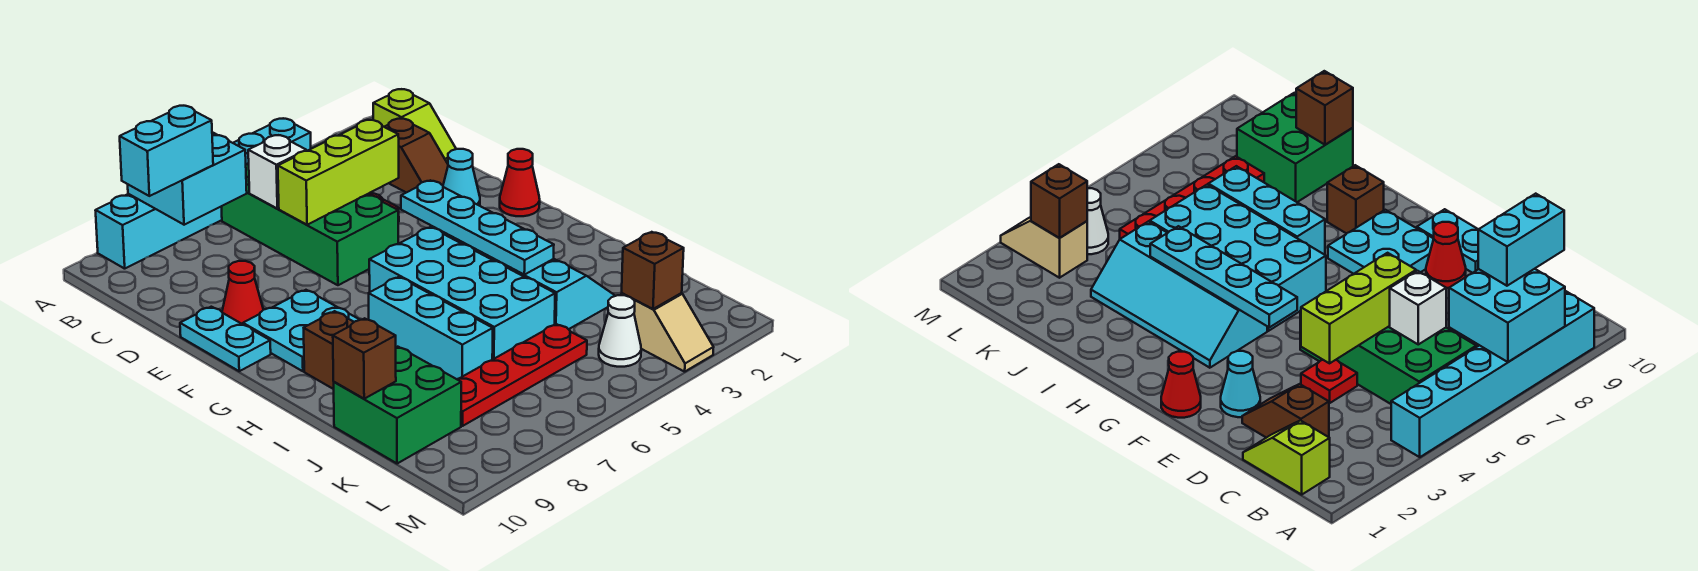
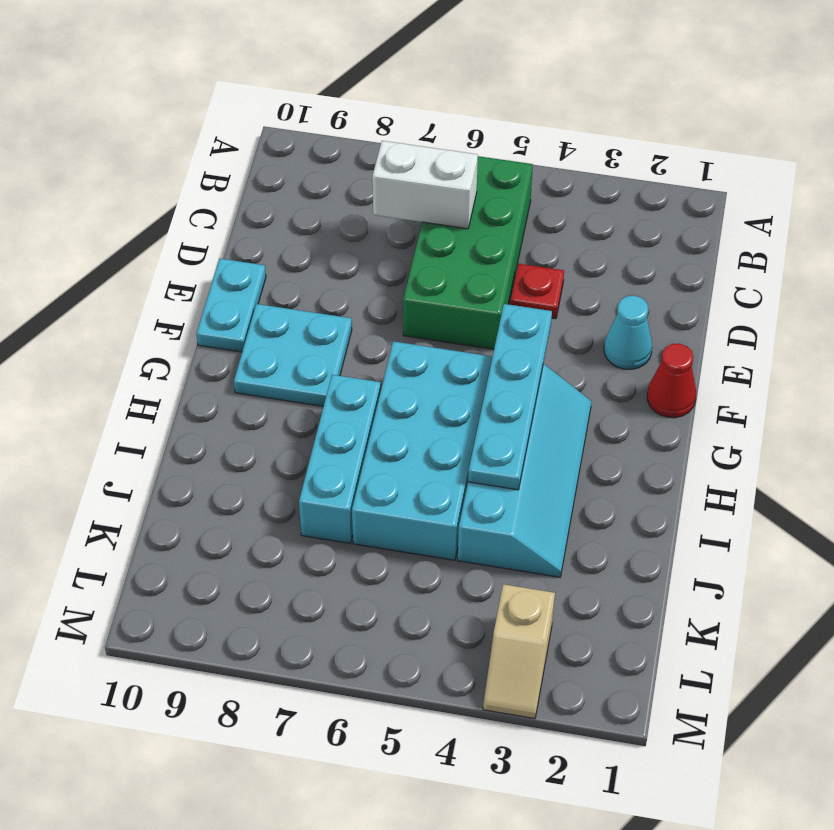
white 1x2 brick [372,141,478,229] -> white 1x1 brick [248,135,307,209]
none -> cyan 1x6 brick [95,119,311,269]
none -> lime 1x2 slope [373,89,456,164]
none -> brown 1x2 slope [385,119,448,193]

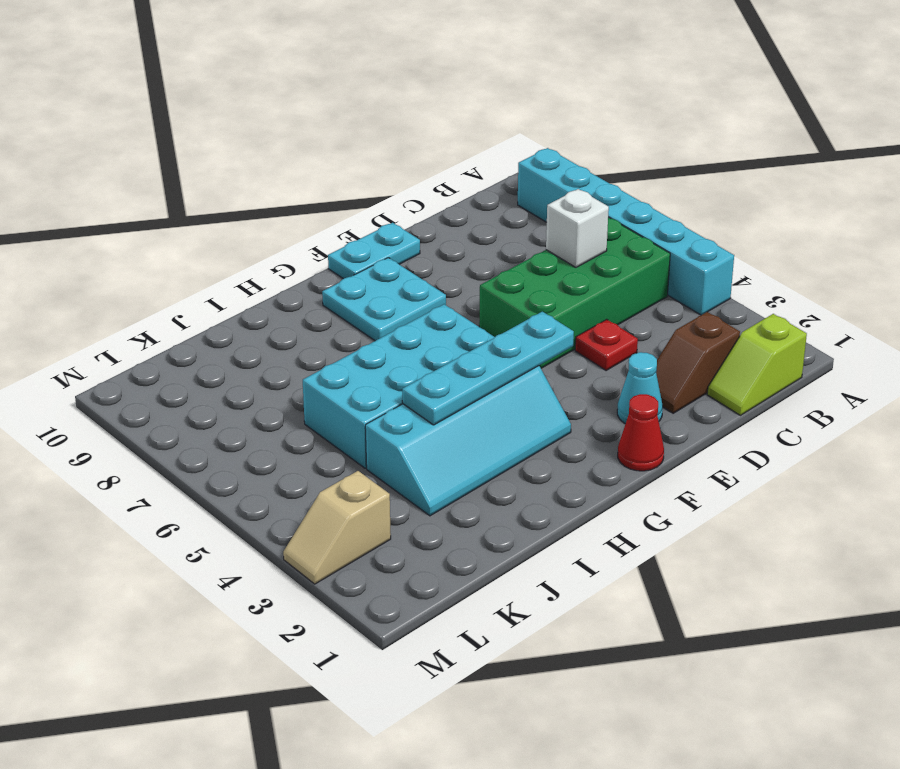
none -> red 1x1 cone [222,261,263,324]
none -> cyan 1x3 brick [369,277,493,379]
none -> brown 1x1 brick [304,311,354,389]

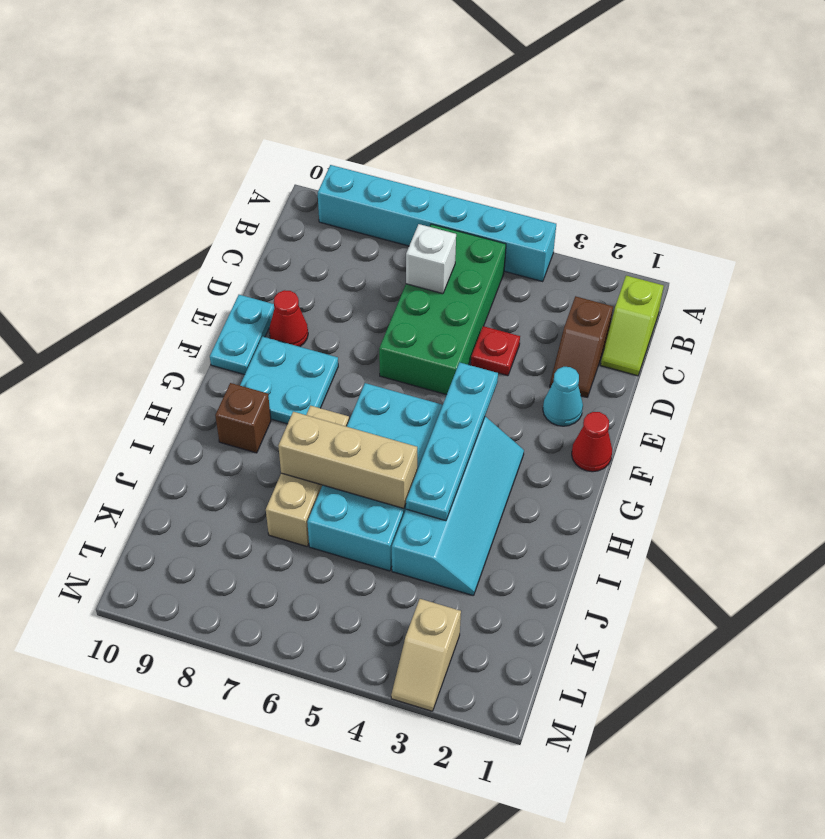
tan 1x3 brick [266,406,349,546] -> cyan 1x3 brick [369,277,493,379]
tan 1x3 brick [278,412,417,508] -> none
none -> green 2x2 brick [334,347,461,464]
none -> red 1x4 plate [457,324,587,426]
none -> white 1x1 cone [599,295,641,367]

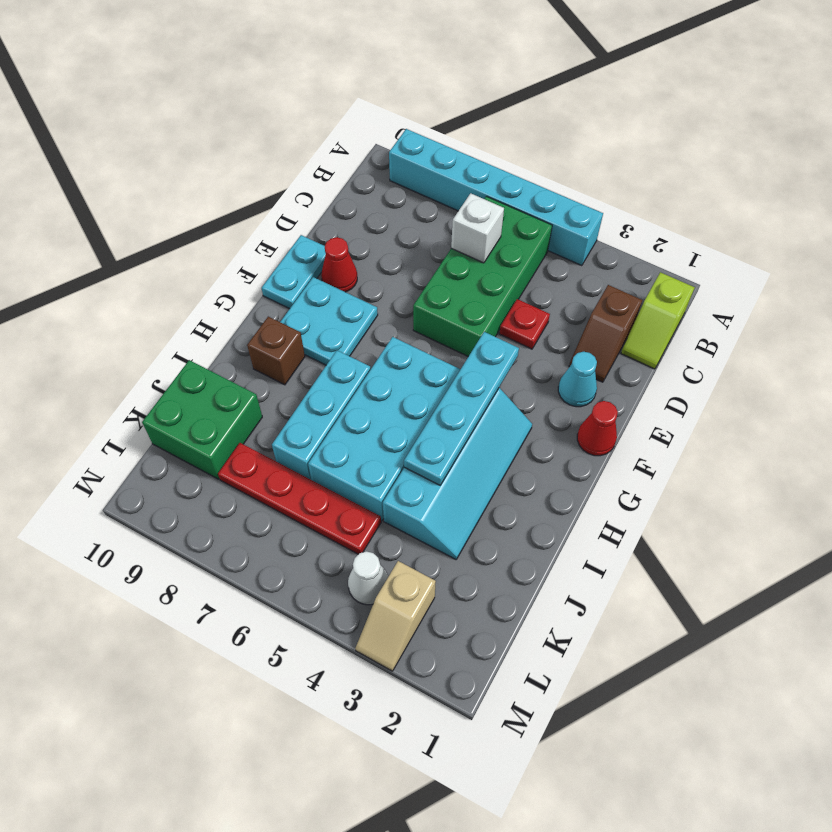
none -> cyan 2x2 brick [128,132,247,225]
none -> lime 1x3 brick [278,120,399,225]
none -> brown 1x1 brick [333,318,396,399]

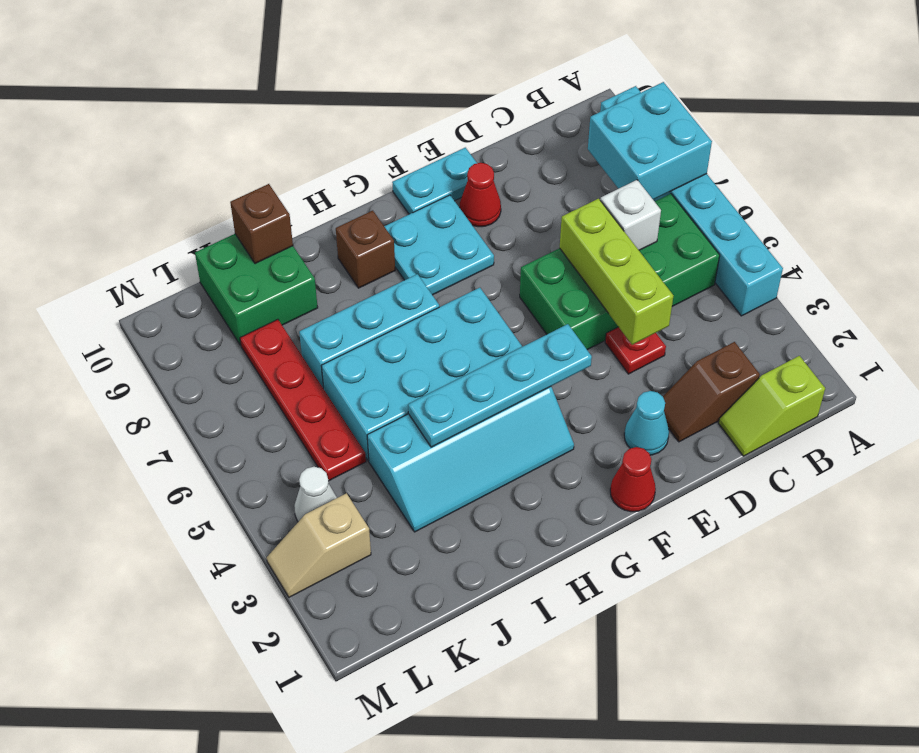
none -> brown 1x1 brick [622,232,684,309]
none -> cyan 1x2 brick [120,106,213,196]

